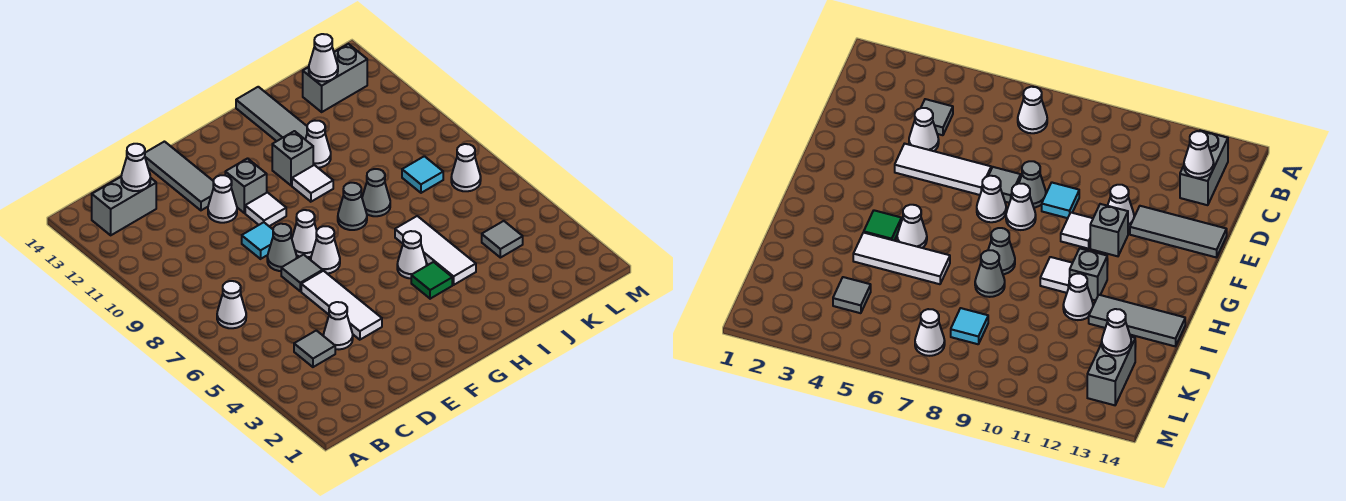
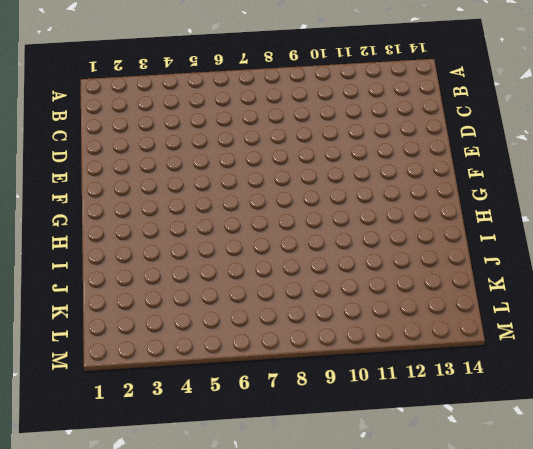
none -> white 1x1 cone [217,281,246,328]
none -> grey 1x2 brick [92,177,156,235]
none -> grey 1x1 tile [294,330,335,367]

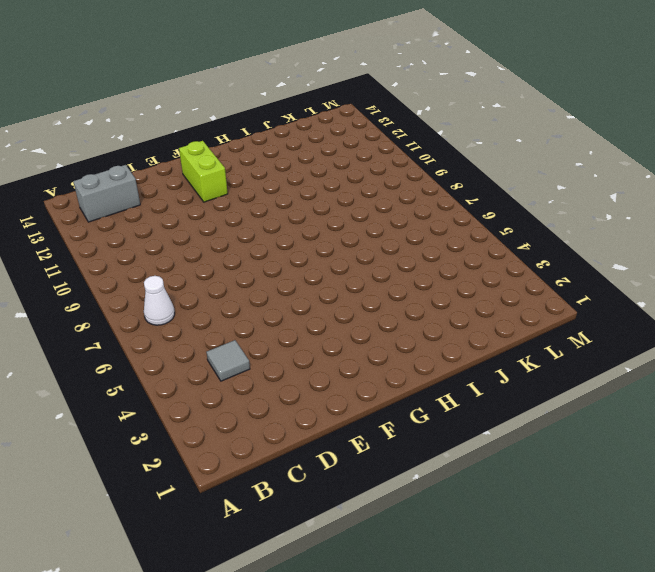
lime 1x2 brick [179,141,228,202] -> none
none -> white 1x1 cone [324,302,353,349]
none -> white 1x3 tile [301,271,382,340]
none -> grey 1x1 tile [281,255,323,291]

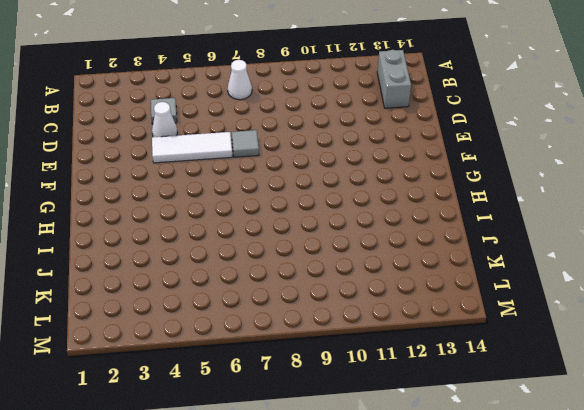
none -> grey 1x1 cone [267,224,297,271]
none -> cyan 1x1 tile [242,222,273,259]
none -> white 1x1 cone [208,175,237,223]

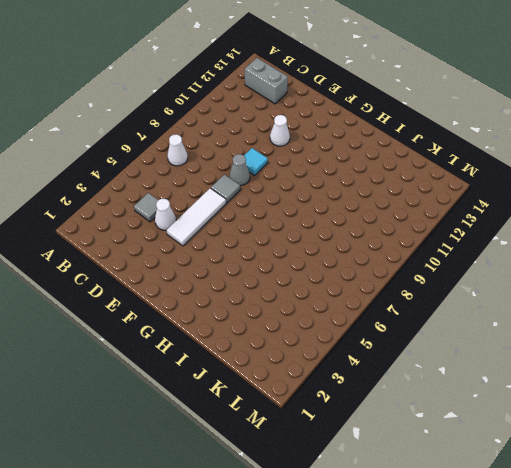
none -> grey 1x3 tile [145,142,214,210]
none -> white 1x1 cone [311,226,340,273]
none -> white 1x1 cone [292,210,317,257]

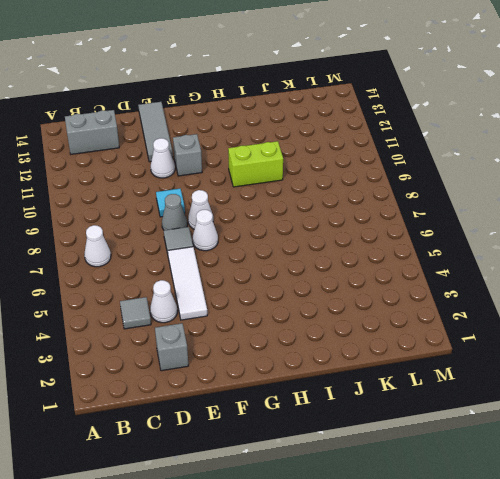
grey 1x1 brick [155,323,188,371] -> grey 1x1 brick moved to [272,131,313,186]
lime 1x2 brick [228,141,283,187] -> white 1x1 tile [292,165,333,202]
none -> white 1x1 tile [245,192,286,226]
none -> green 1x1 tile [411,262,452,299]
none -> white 1x1 cone [397,231,427,278]

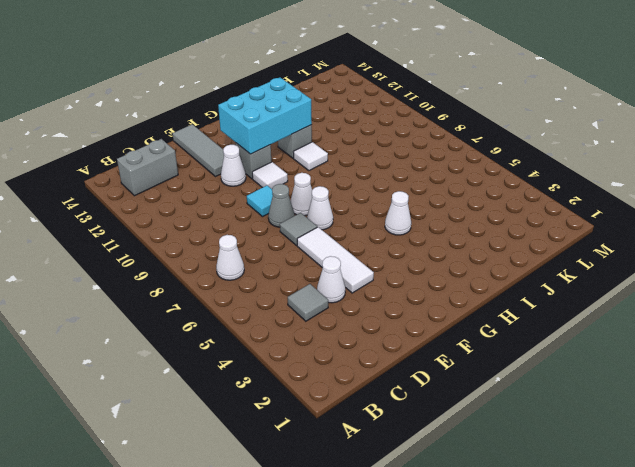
cyan 2x3 brick [218,77,312,154] -> none
none -> green 1x1 tile [411,262,452,299]
none -> grey 1x1 cone [338,183,367,230]
none -> white 1x3 tile [395,216,476,285]

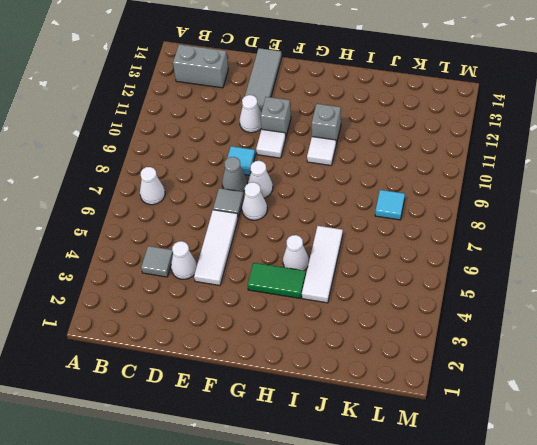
green 1x2 tile [248,263,306,298] -> green 1x1 tile [411,262,452,299]
none -> grey 1x1 cone [338,183,367,230]
none -> grey 1x1 cone [362,169,390,216]
none -> white 1x1 cone [305,121,331,168]

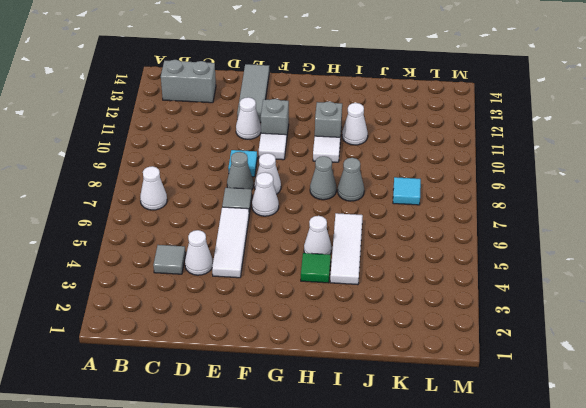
none -> grey 1x3 tile [236,87,307,141]
none -> grey 1x1 tile [482,221,523,258]
none -> grey 1x2 brick [303,44,367,112]

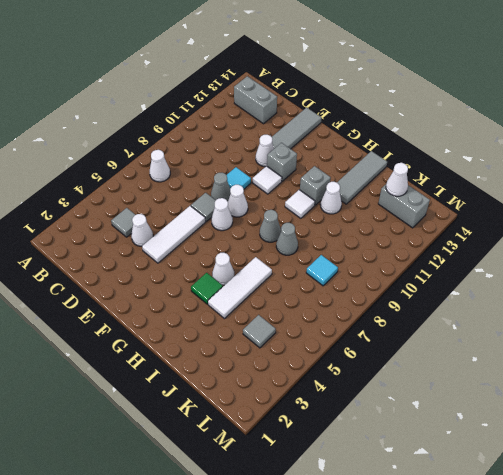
none -> white 1x1 cone [451,144,481,191]
none -> white 1x1 cone [121,144,150,191]

